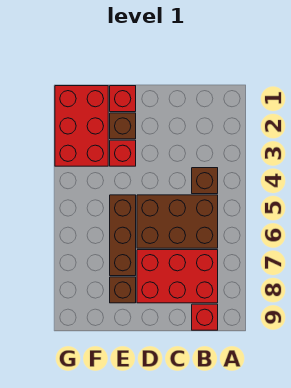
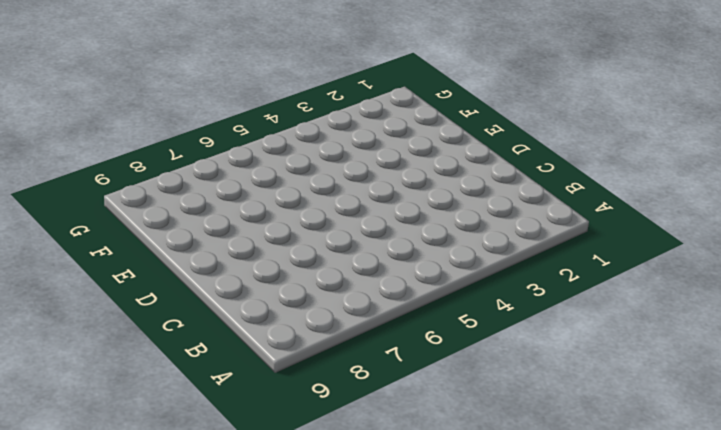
none -> brown 1x1 brick [192,168,218,194]
none -> brown 2x3 brick [137,195,218,248]

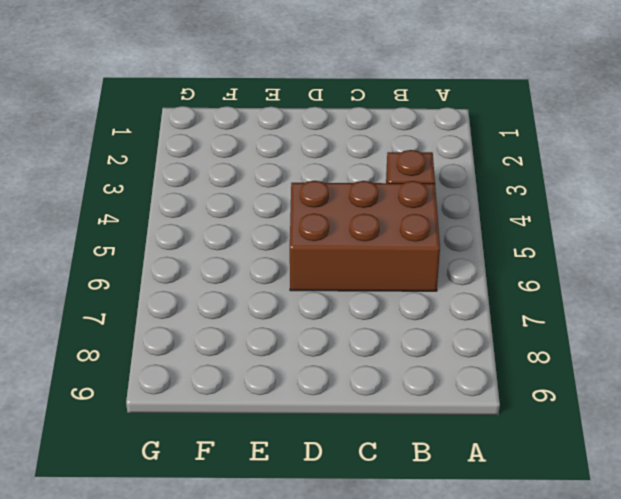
none -> red 2x3 brick [137,250,218,303]
none -> red 1x1 brick [192,304,218,330]

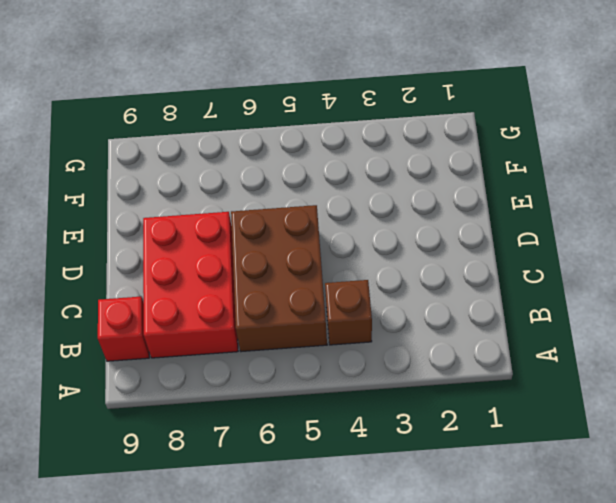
none -> red 1x1 brick [110,86,136,112]
none -> brown 1x1 brick [110,113,136,139]

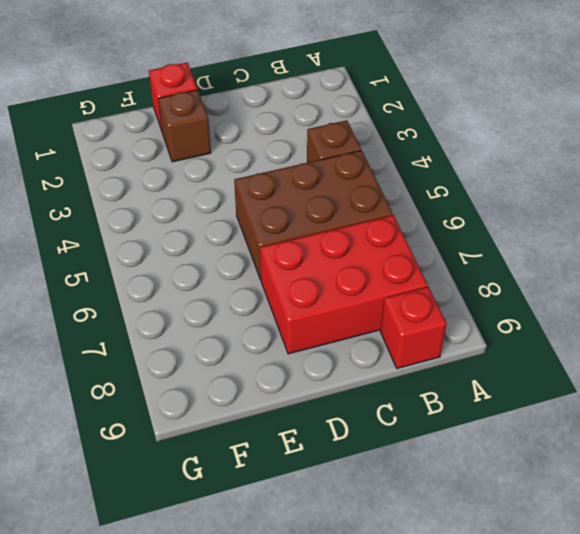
none -> red 1x1 brick [110,140,136,166]
none -> brown 1x3 brick [110,195,136,276]

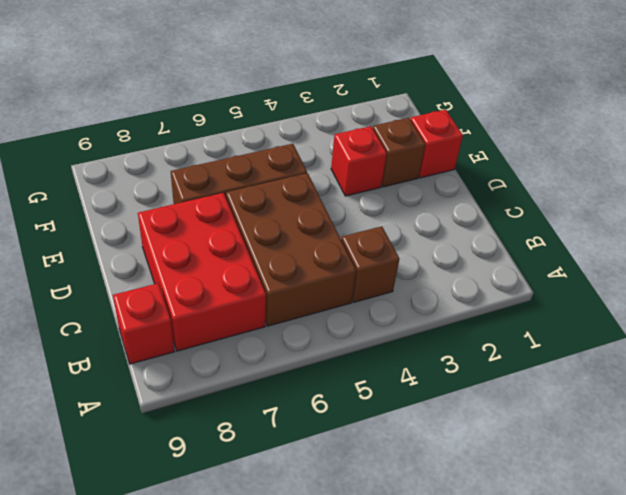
none -> brown 1x1 brick [110,277,136,303]
none -> red 2x3 brick [55,86,108,166]

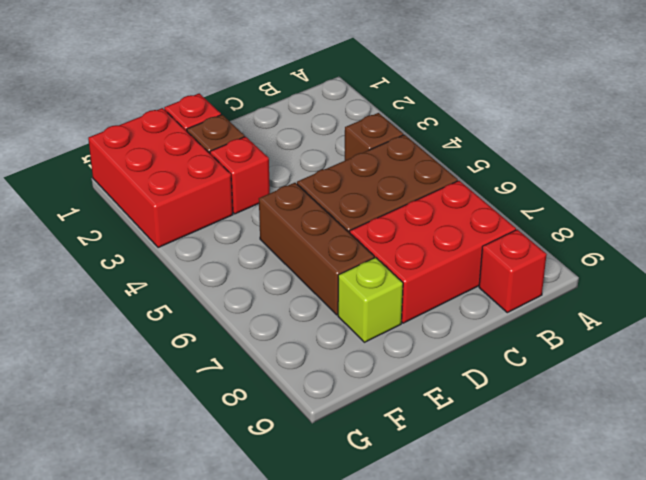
lime 1x1 brick [338,257,403,342] -> brown 1x1 brick [110,277,136,303]

